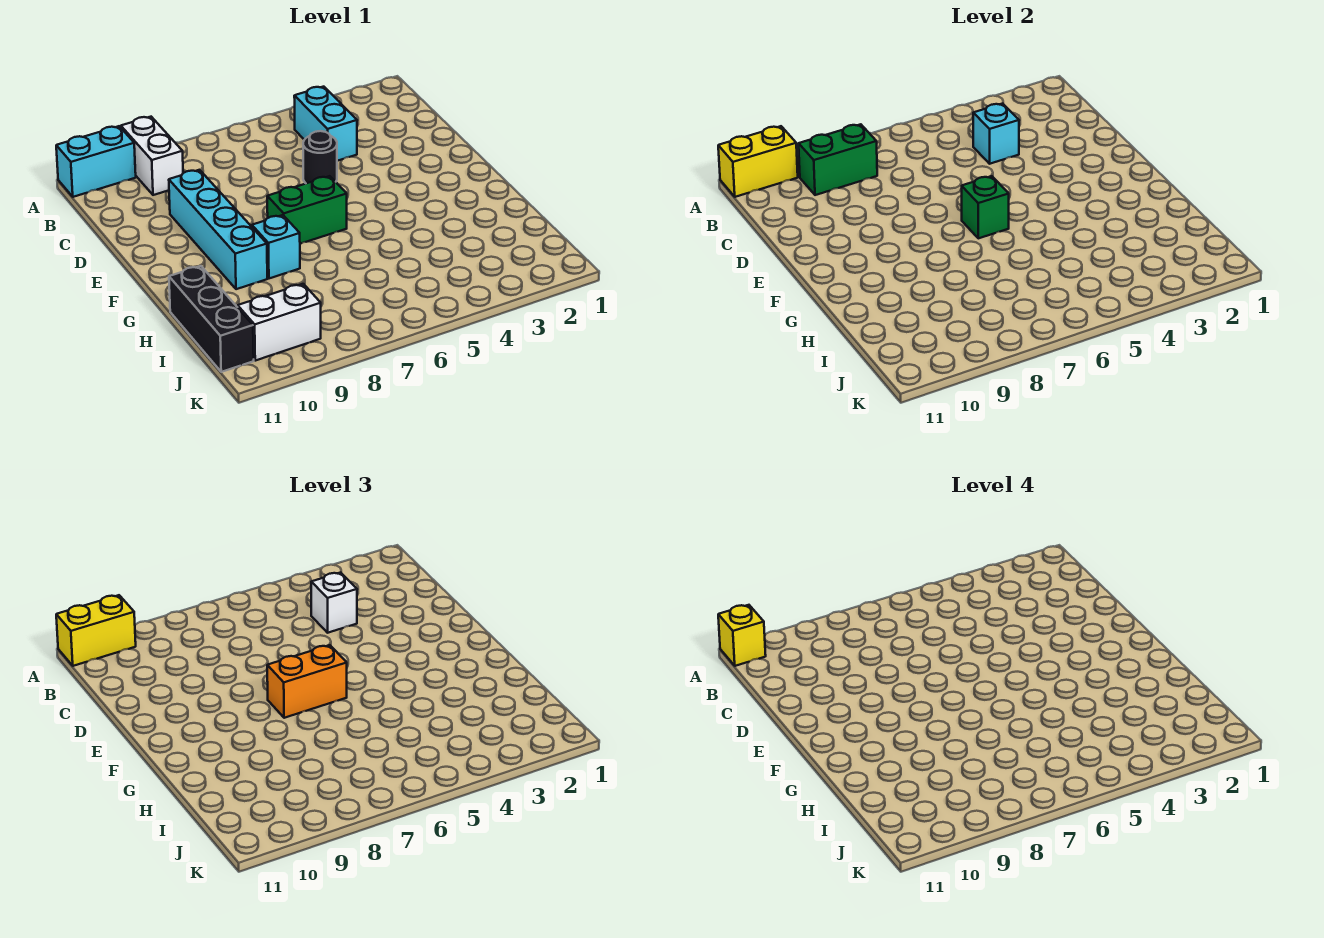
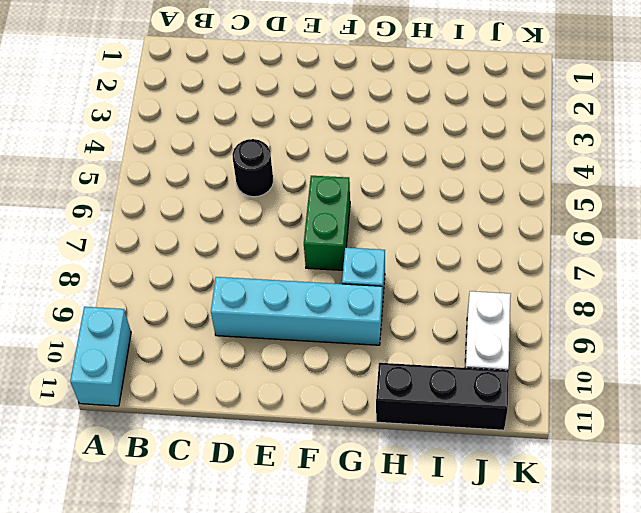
none -> white 1x2 brick [121,117,183,195]
none -> cyan 1x2 brick [294,87,357,161]
none -> yellow 1x2 brick [718,126,798,197]

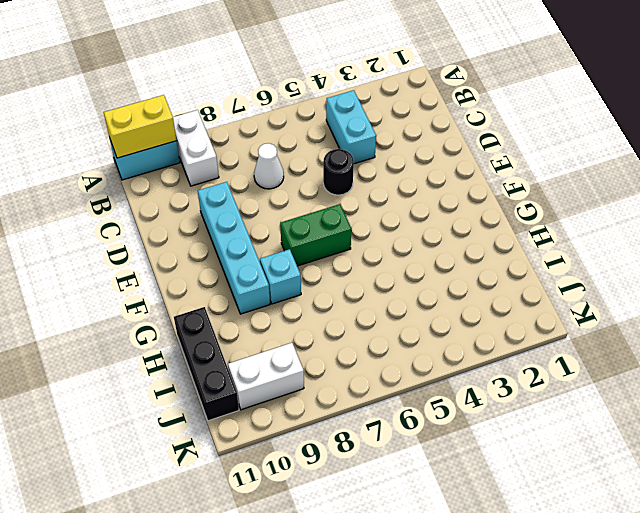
white 1x1 cone [254,143,284,189] -> none
none -> green 1x2 brick [799,124,877,195]
none -> cyan 1x1 brick [973,103,1019,164]
none -> green 1x1 brick [962,176,1009,238]

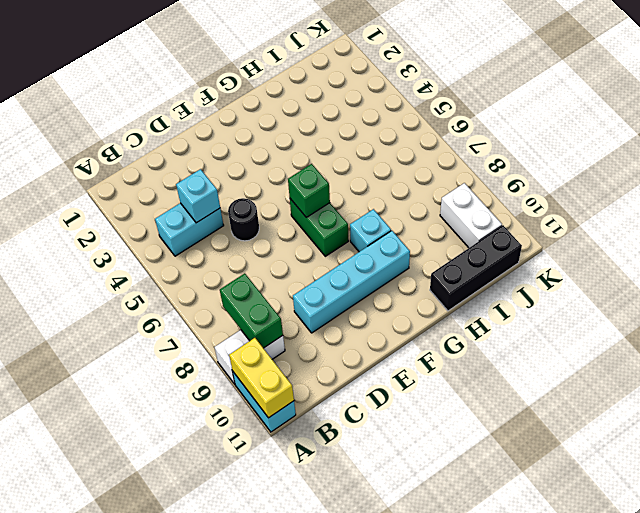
none -> yellow 1x2 brick [56,595,136,666]
none -> white 1x1 brick [311,572,357,633]
none -> orange 1x2 brick [267,645,347,718]

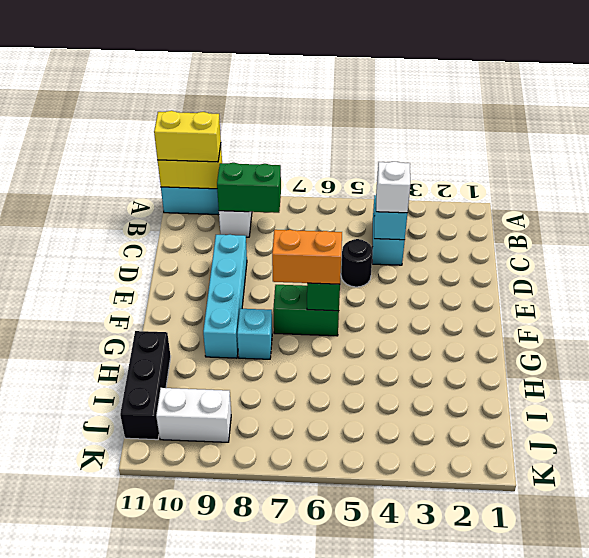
none -> yellow 1x1 brick [718,605,766,666]

